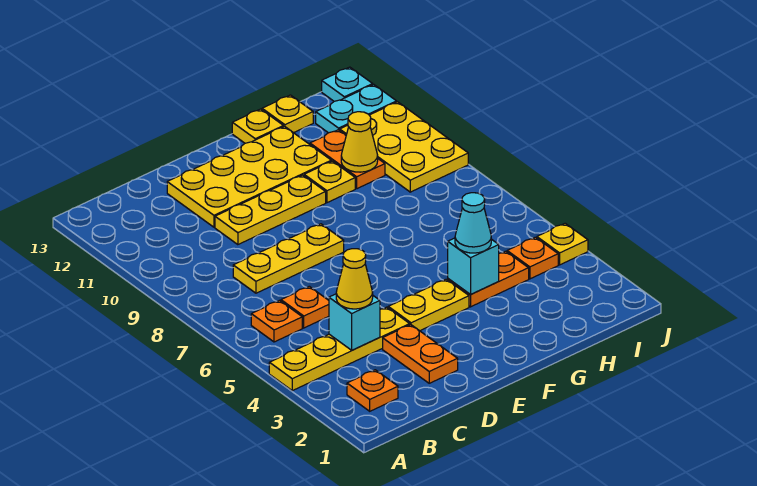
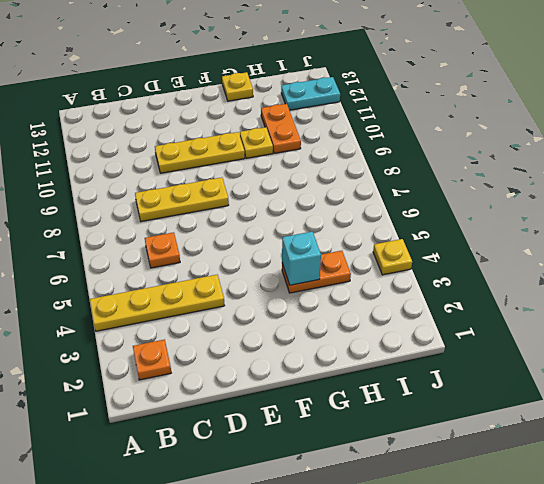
none -> orange 1x1 plate [251,300,302,342]
none -> orange 1x2 plate [383,325,458,383]
none -> yellow 2x4 plate [167,126,331,227]

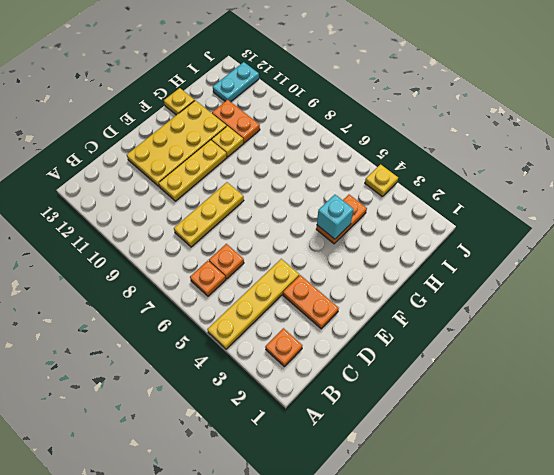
none -> yellow 1x2 plate [388,279,469,331]
none -> yellow 1x1 plate [262,95,313,133]
none -> orange 1x1 plate [507,237,558,279]

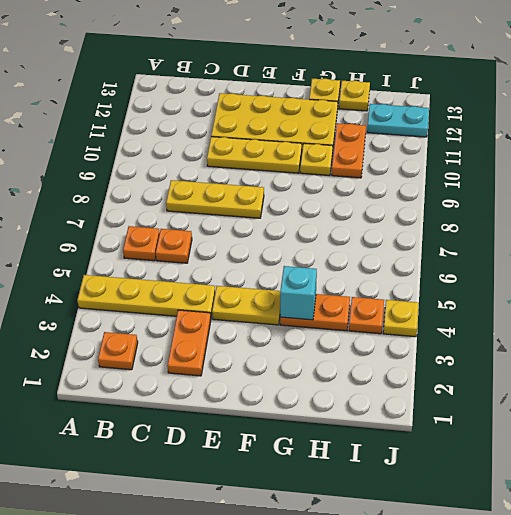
none -> yellow 2x3 plate [340,102,468,192]
none -> cyan 1x1 plate [322,67,373,101]
none -> cyan 1x1 brick [329,294,380,350]

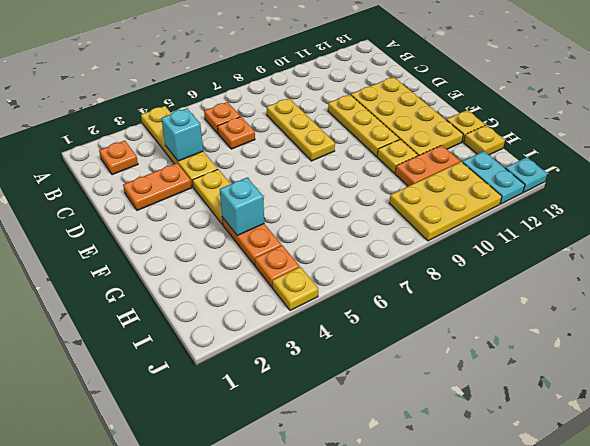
none -> yellow 1x1 cone [341,112,378,172]
none -> yellow 1x1 cone [336,249,373,309]
none -> cyan 1x1 cone [455,193,491,253]

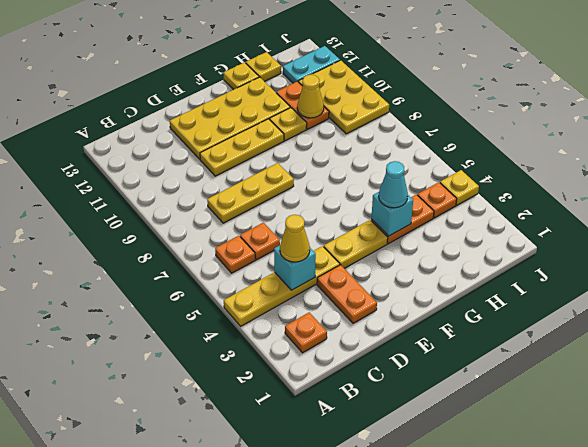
none -> cyan 1x1 plate [322,67,373,101]

